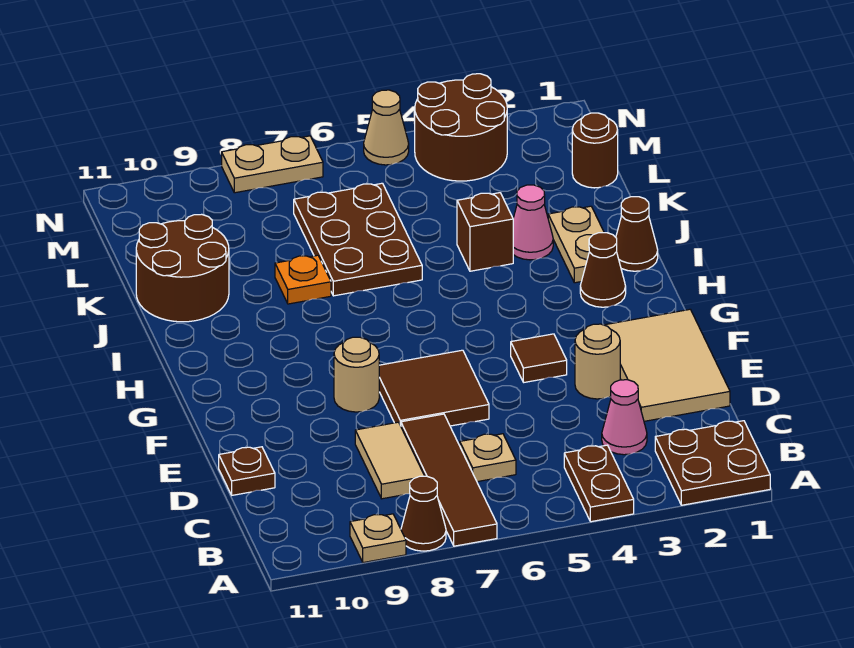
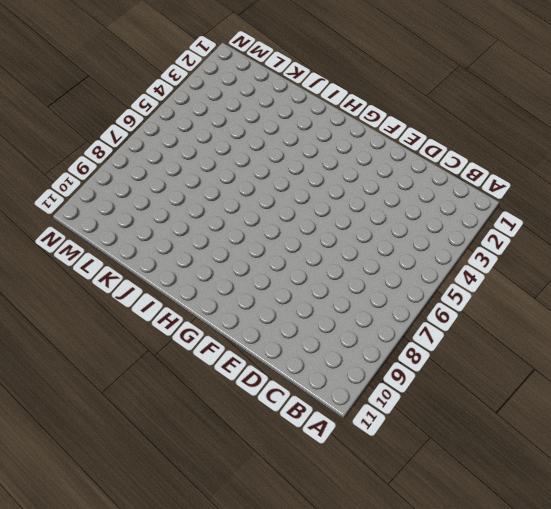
none -> brown 2x2 plate [655,421,770,505]
none -> brown 1x2 plate [564,445,634,522]
none -> brown 1x4 tile [401,414,497,546]

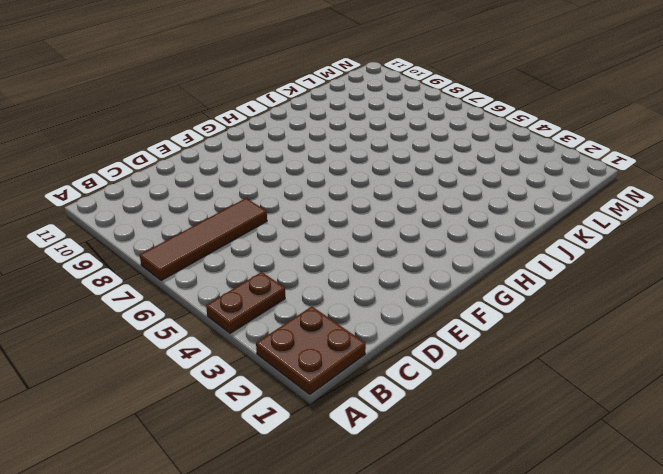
none -> brown 1x1 cone [401,476,446,551]
none -> tan 1x1 plate [350,514,406,563]
none -> pink 1x1 cone [602,380,647,455]

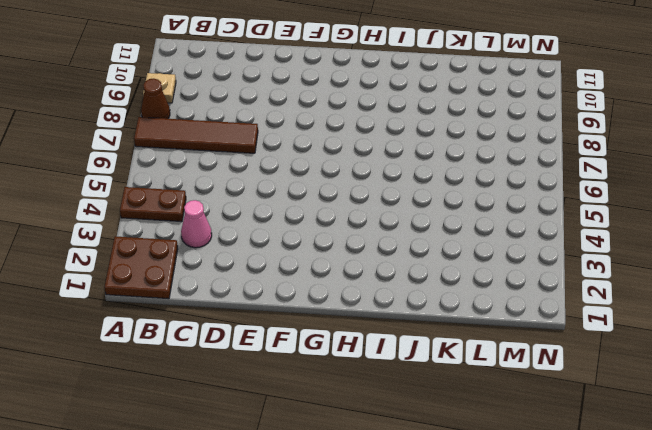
none -> tan 1x1 plate [460,434,516,482]
none -> tan 1x2 tile [355,422,424,499]
none -> tan 2x3 tile [605,309,730,421]

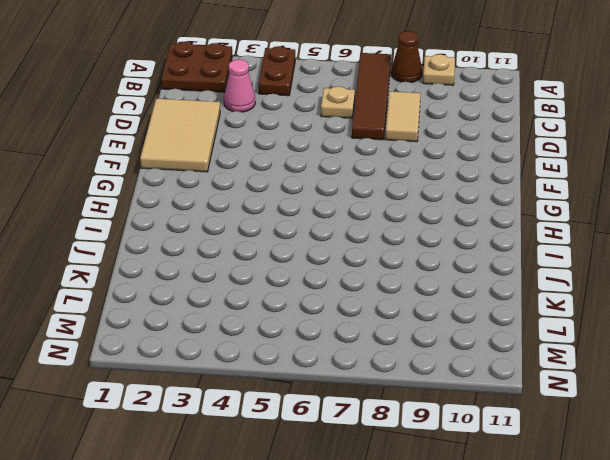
none -> brown 1x1 plate [219,447,275,495]
none -> tan 1x1 round brick [575,324,620,399]
none -> brown 2x2 tile [379,350,489,426]

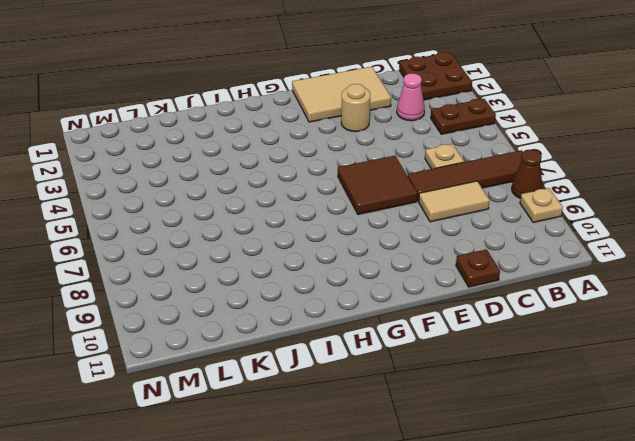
none -> brown 1x1 tile [511,334,567,382]
none -> tan 1x1 round brick [334,337,379,412]
none -> brown 1x1 cone [580,233,626,307]

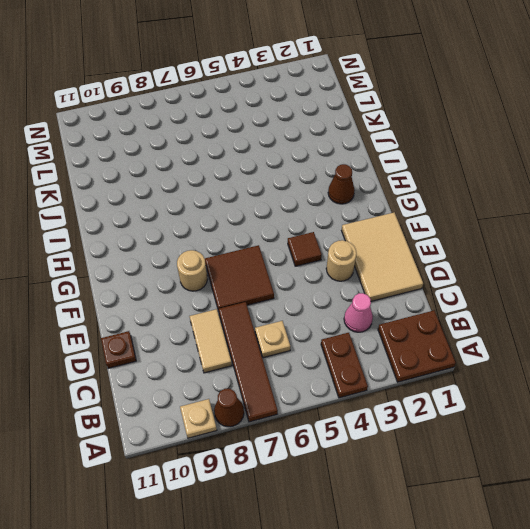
none -> brown 1x1 cone [616,197,658,271]
none -> tan 1x2 plate [548,206,604,283]
none -> pink 1x1 cone [513,185,553,260]

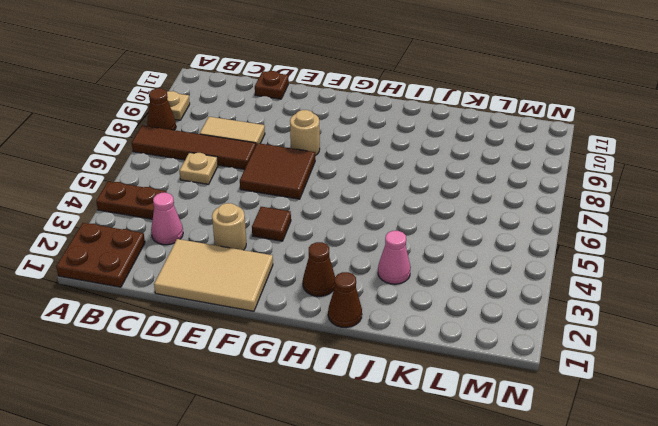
none -> tan 1x2 plate [548,206,604,283]
none -> brown 1x1 brick [457,193,513,271]
none -> brown 2x3 plate [294,183,422,296]

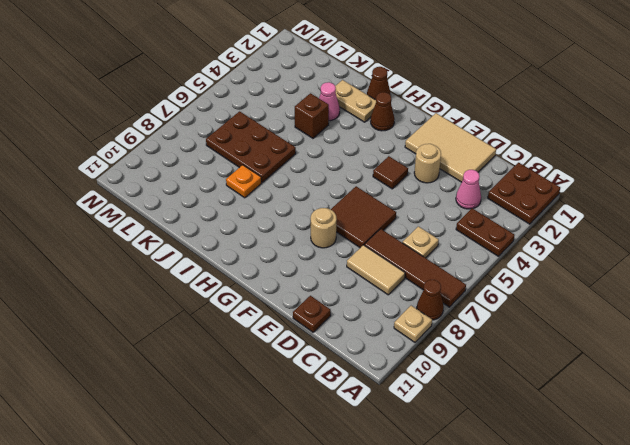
none -> brown 2x2 round brick [136,214,229,322]
none -> brown 1x1 round brick [572,113,618,188]
none -> brown 2x2 round brick [415,74,507,181]

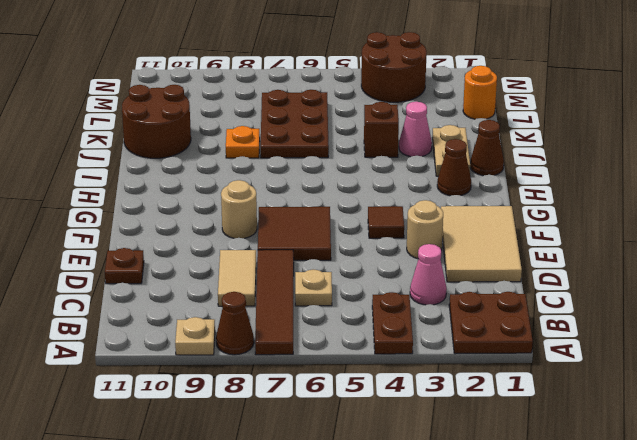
orange 1x1 round brick [463,66,497,119] -> brown 1x1 round brick [572,113,618,188]
none -> tan 1x1 cone [364,90,409,165]
none -> tan 1x2 plate [222,136,323,193]

